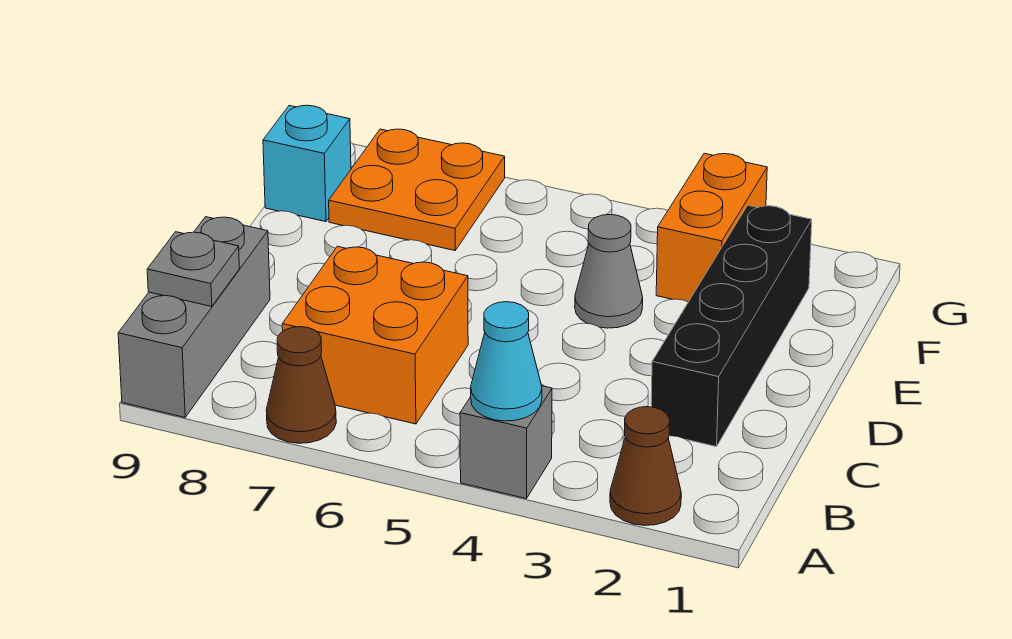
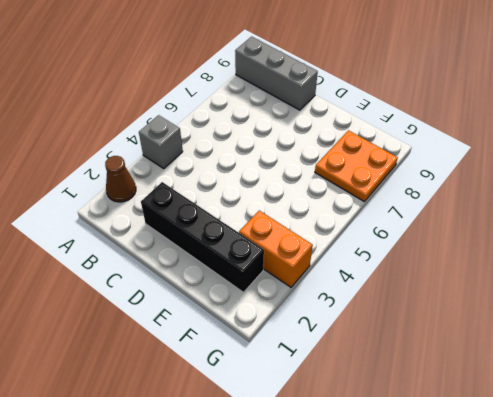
none -> brown 1x1 cone [266,327,336,443]
none -> orange 2x2 brick [282,246,468,424]
none -> grey 1x1 cone [575,215,643,328]

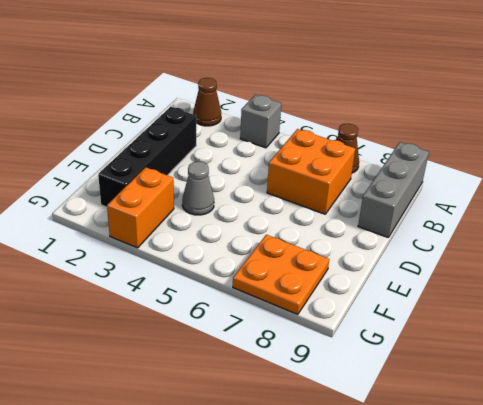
none -> cyan 1x1 brick [263,105,351,222]
none -> cyan 1x1 cone [471,302,542,421]
none -> grey 1x1 plate [147,232,239,307]

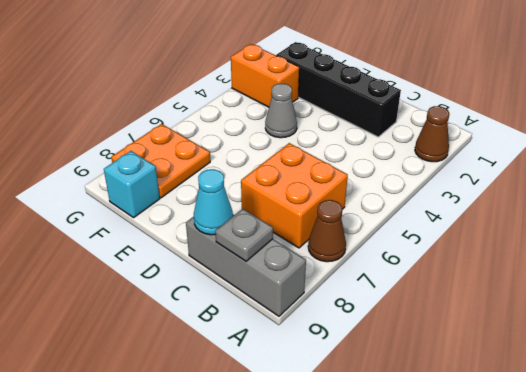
cyan 1x1 cone [194,169,233,235] -> cyan 1x1 cone moved to [471,302,542,421]
none -> grey 1x1 brick [460,386,552,499]

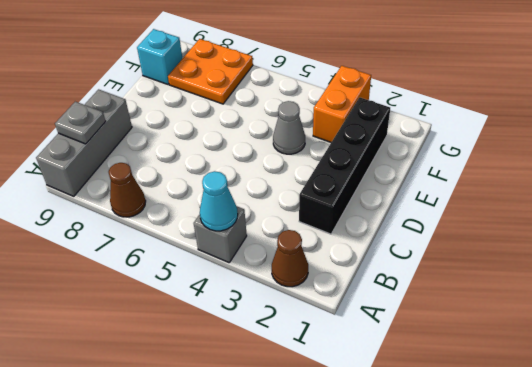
none -> orange 2x2 brick [282,246,468,424]

